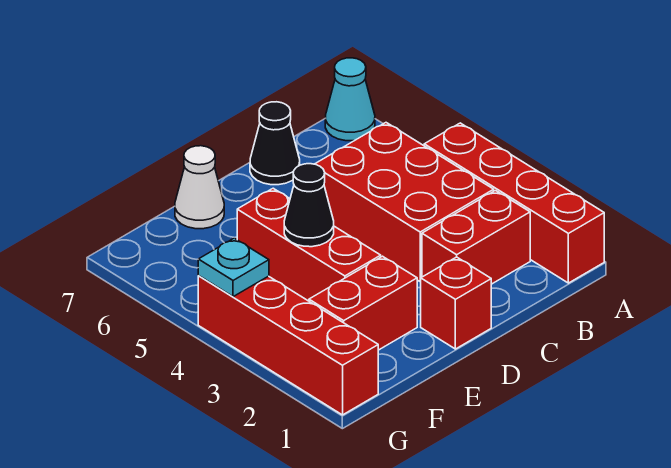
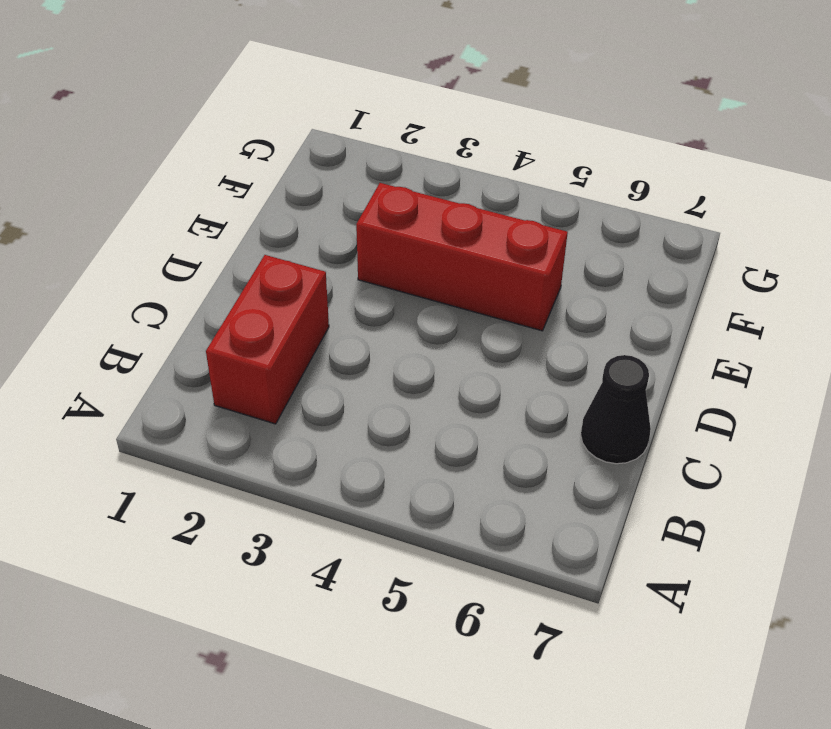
none -> red 1x4 brick [424,123,604,283]
none -> cyan 1x1 cone [325,58,375,141]
none -> red 2x3 brick [315,123,494,281]

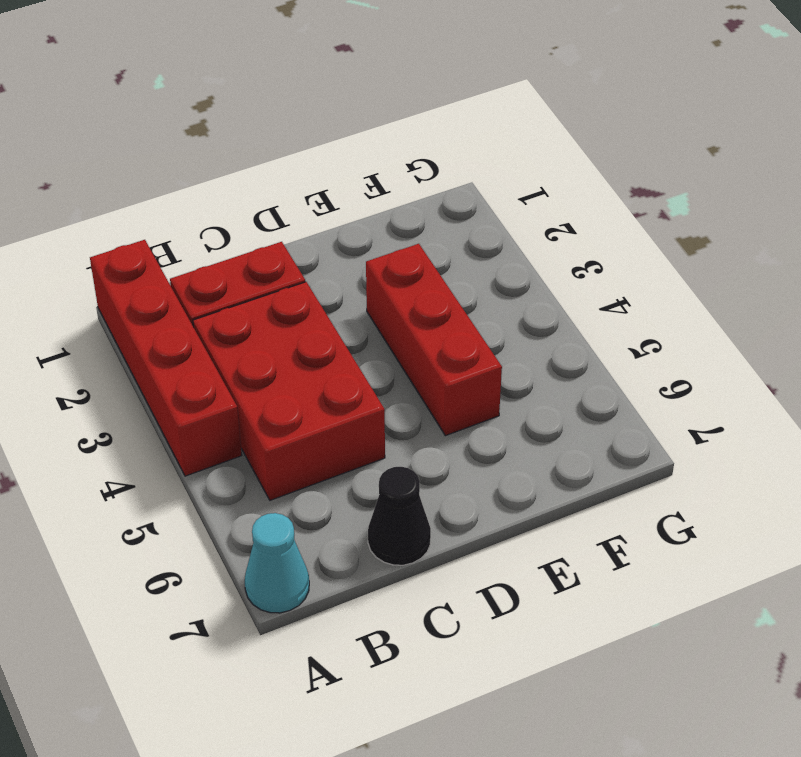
none -> red 1x1 brick [420,257,491,349]
none -> red 1x2 brick [309,256,417,350]
none -> white 1x1 cone [175,146,224,229]

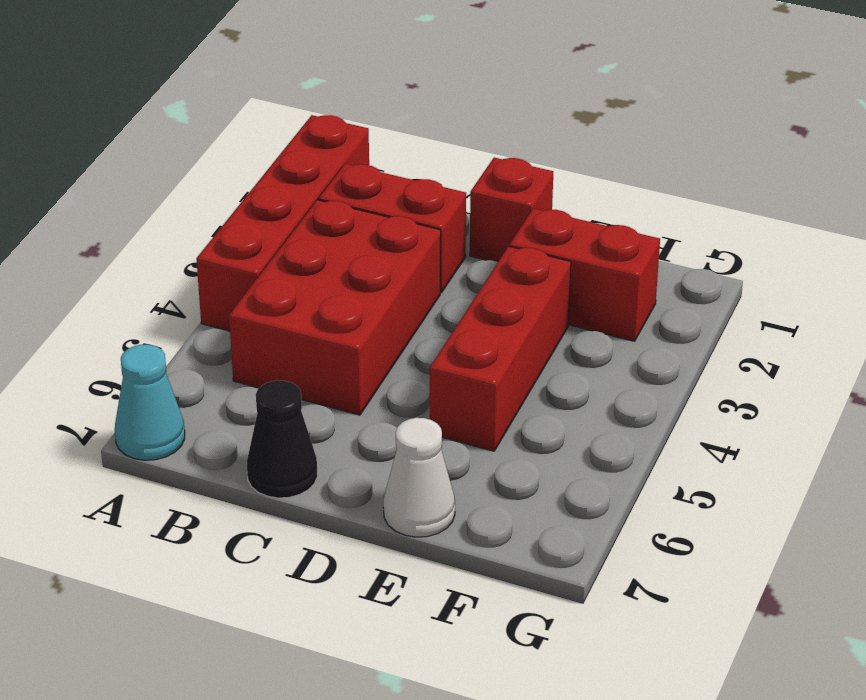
none -> red 1x4 brick [198,276,378,415]
none -> black 1x1 cone [284,164,334,247]
none -> cyan 1x1 plate [198,238,269,297]

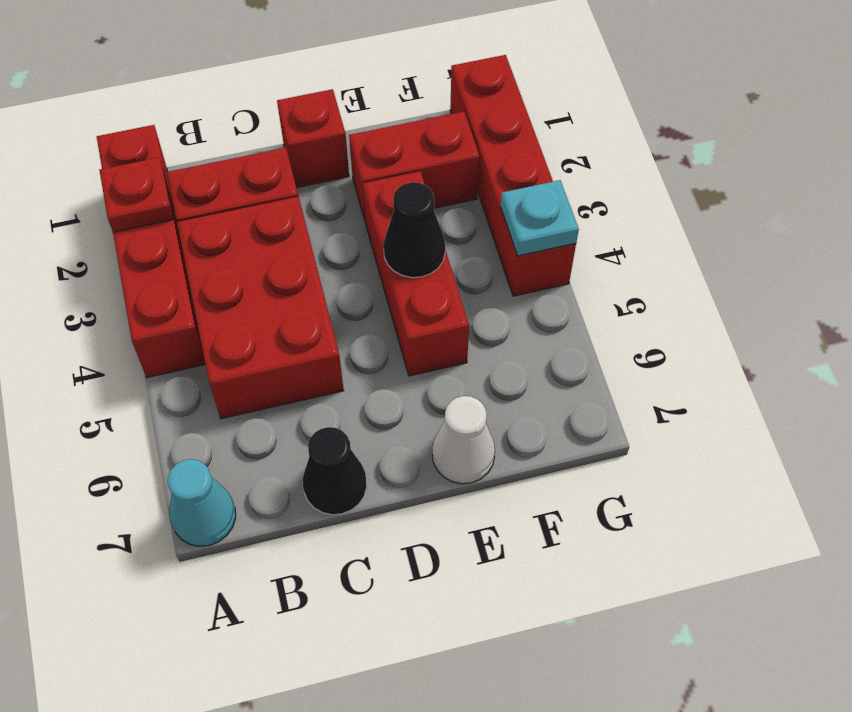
red 1x1 plate [99,158,173,232] -> none

